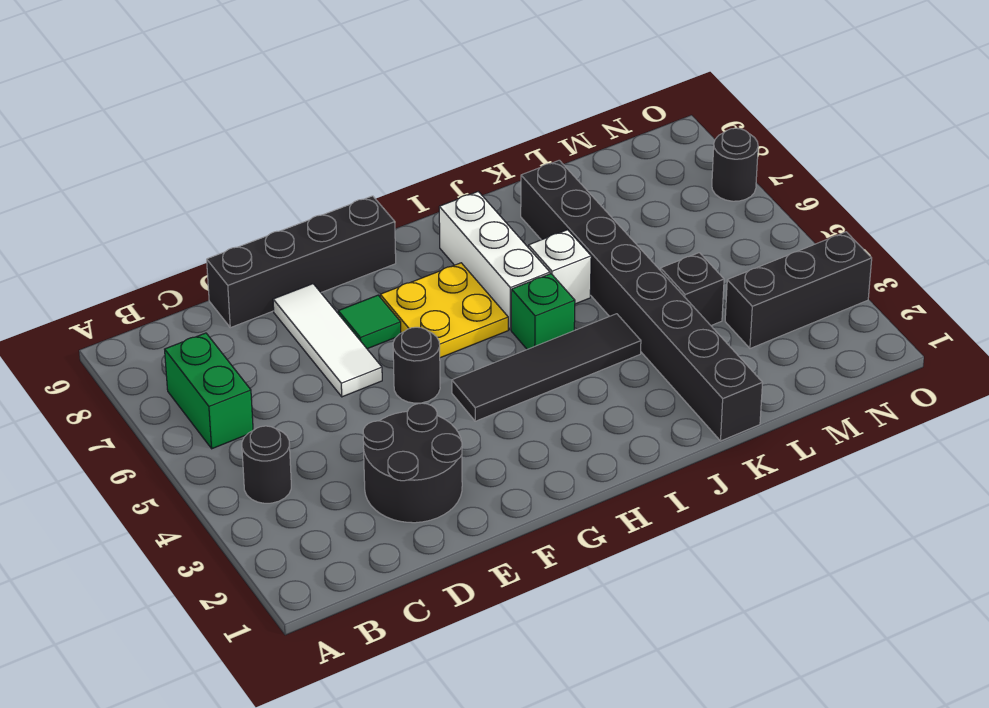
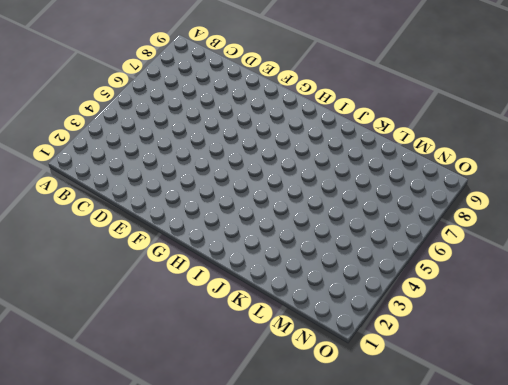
none -> black 1x1 round brick [242,426,291,503]
none -> green 1x2 brick [165,333,253,449]
none -> black 2x2 round brick [363,403,462,523]

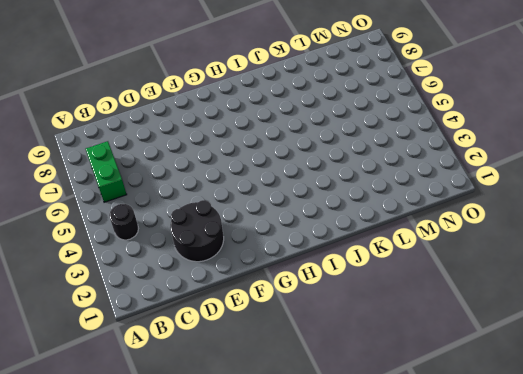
none -> black 1x4 brick [207,196,396,328]
none -> white 1x3 tile [273,284,382,397]
none -> black 1x1 round brick [393,327,440,403]

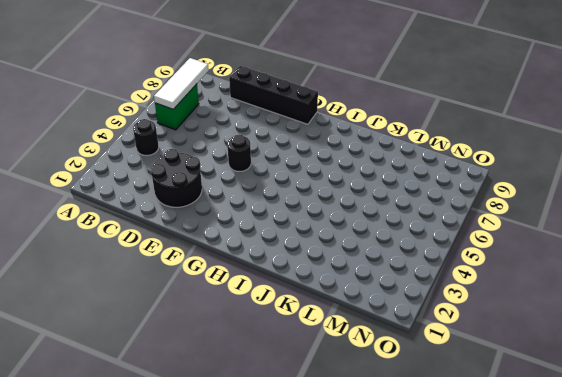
white 1x3 tile [154,58,209,109] -> white 1x3 tile moved to [273,284,382,397]
none -> green 1x1 tile [338,295,401,349]
none -> black 1x4 tile [452,314,641,421]
none -> yellow 2x2 plate [380,263,508,358]

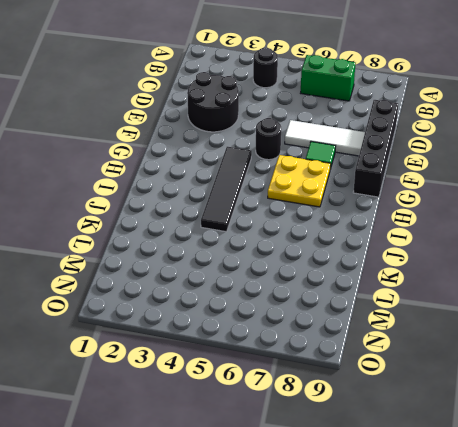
none -> green 1x1 brick [511,274,575,349]
none -> white 1x3 brick [439,192,550,330]
none -> white 1x1 brick [528,230,591,304]

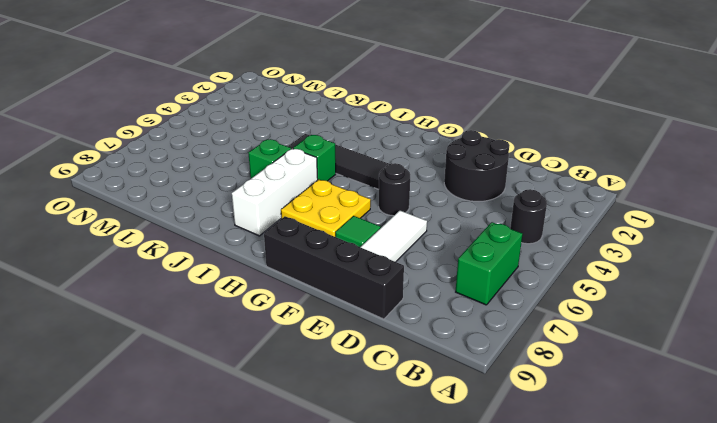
green 1x1 brick [249,139,291,178] -> white 1x1 brick [528,230,591,304]
none -> black 1x8 brick [521,160,763,441]
none -> black 1x1 brick [661,253,724,325]
none -> black 1x3 brick [725,232,872,348]

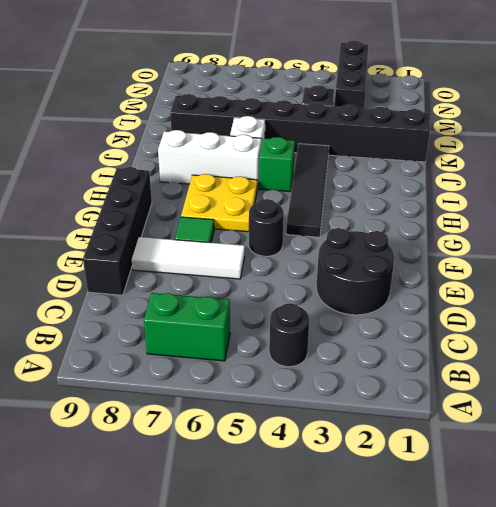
none -> black 1x1 round brick [712,128,758,201]

